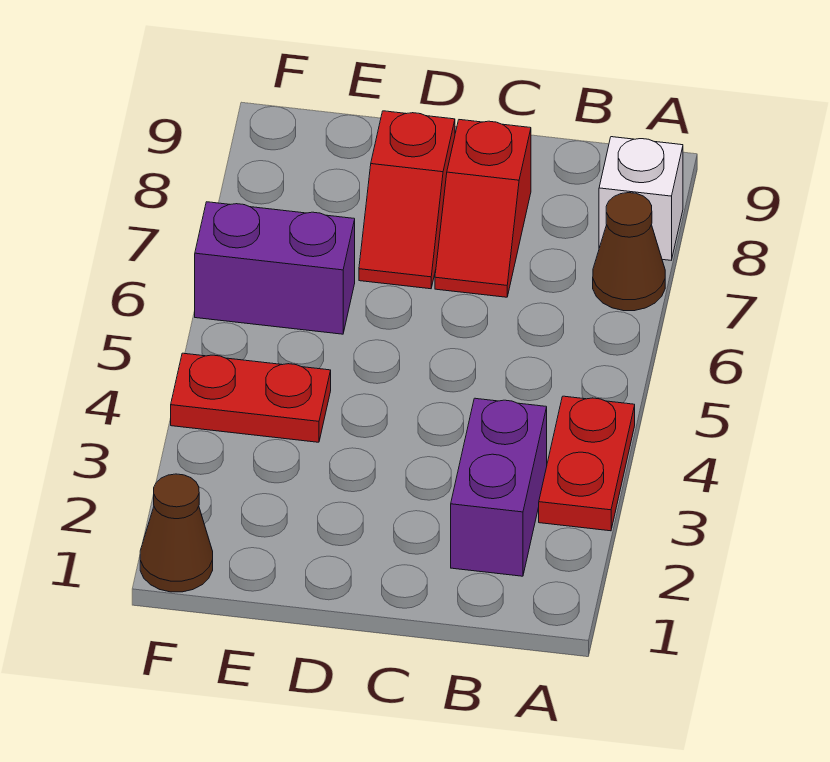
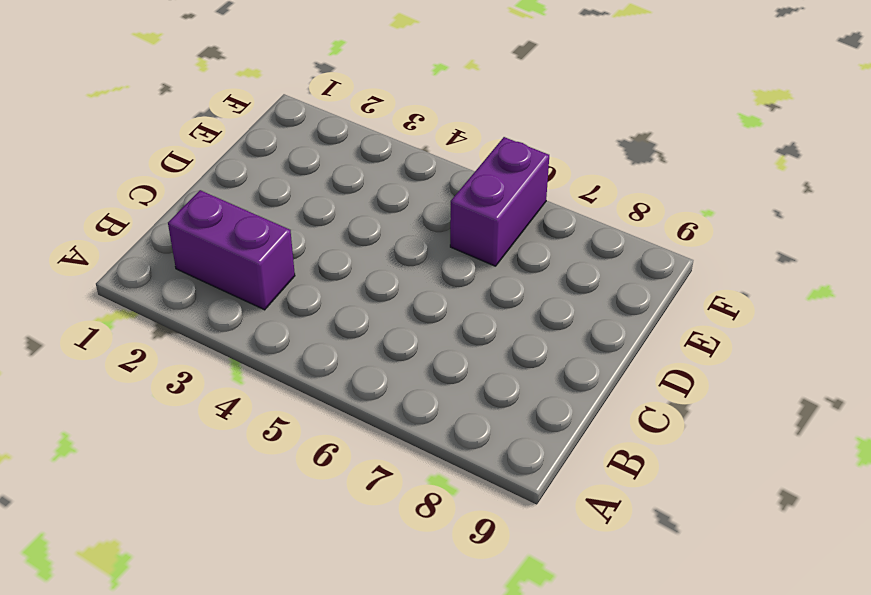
none -> red 1x2 plate [539,396,635,531]
none -> brown 1x1 cone [593,193,665,311]

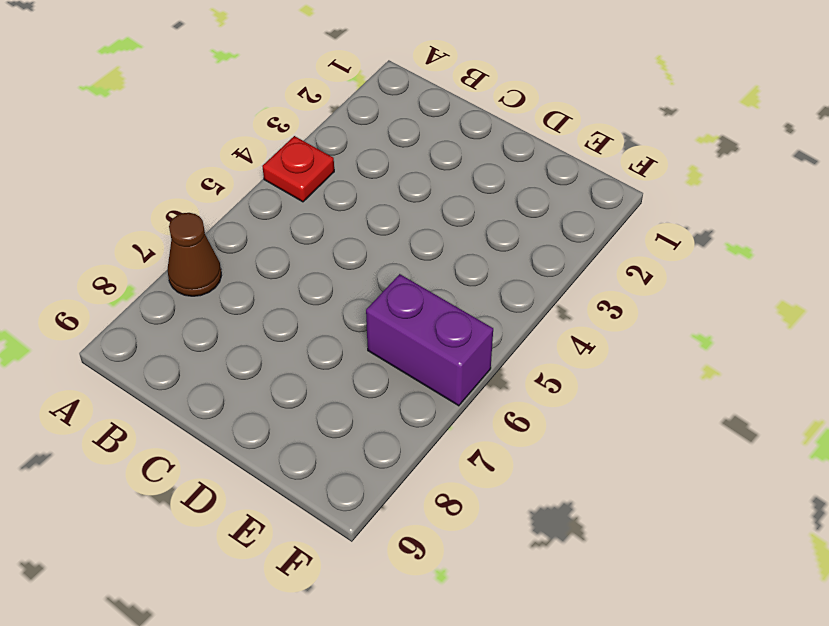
red 1x1 plate [262,136,334,202] -> red 1x2 plate [539,396,635,531]
none -> white 1x1 brick [599,137,683,260]
none -> purple 1x2 brick [451,398,547,576]

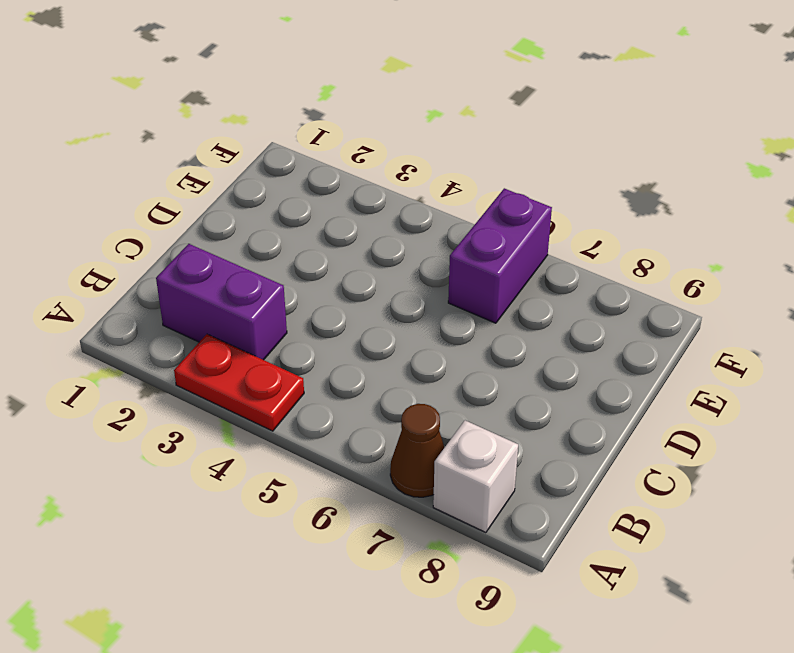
none -> red 1x2 slope [435,120,531,297]
none -> red 1x2 slope [359,111,455,289]

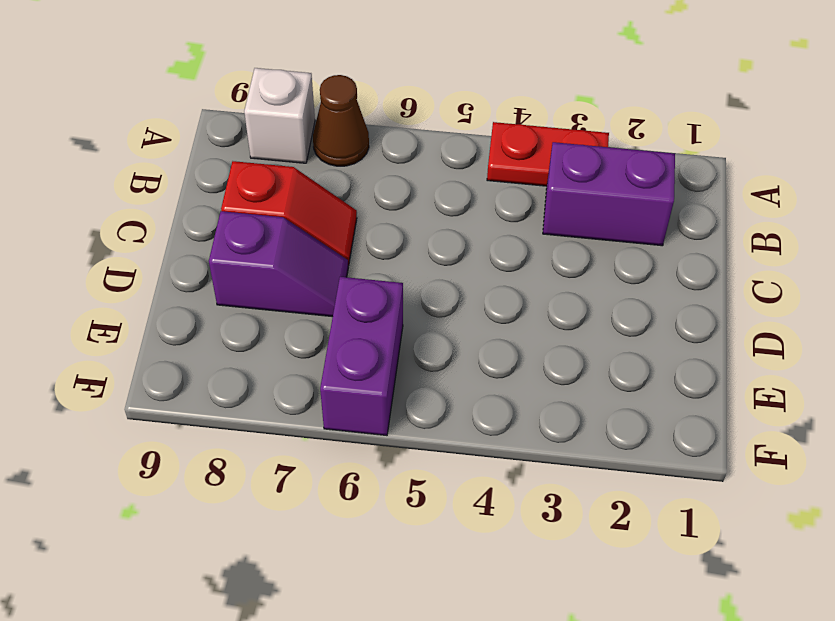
purple 1x2 slope [209,211,348,317] -> red 1x2 slope [359,111,455,289]
none -> red 1x2 plate [171,353,331,442]
none -> brown 1x1 cone [140,474,213,592]

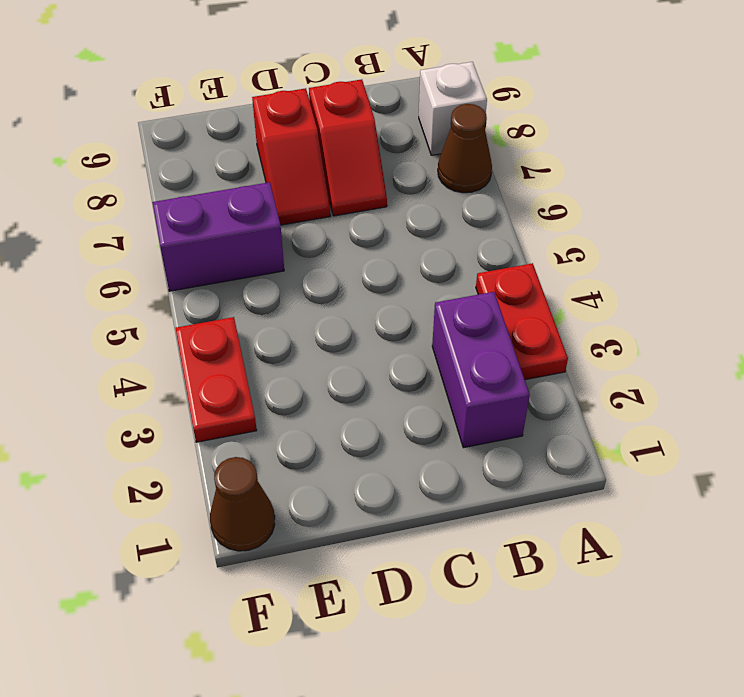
red 1x2 plate [175,317,257,442] -> red 1x2 plate turned to [171,353,331,442]

